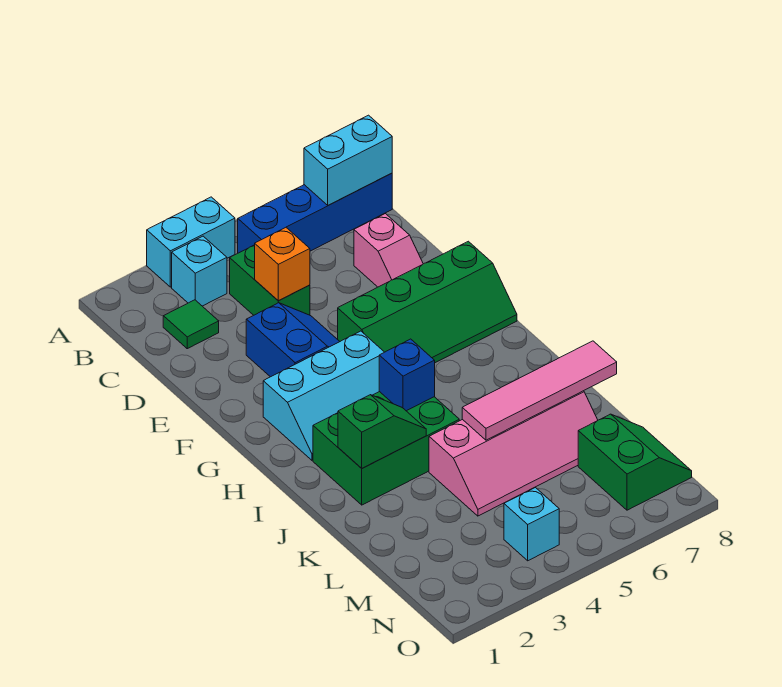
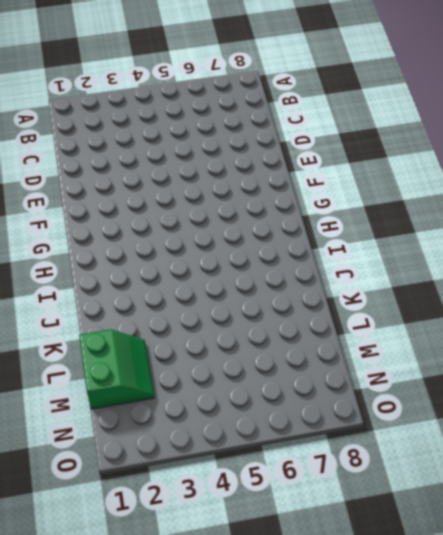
green 2x2 slope [79,329,155,409] -> green 2x2 slope moved to [578,414,692,510]
none -> cyan 1x2 brick [147,197,235,287]
none -> cyan 1x1 brick [172,236,227,306]
none -> blue 1x4 brick [238,173,392,253]

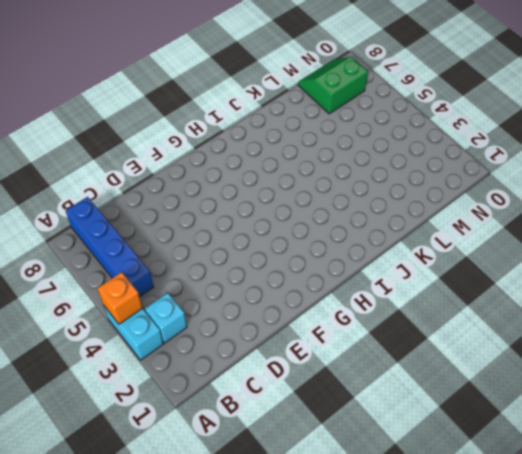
orange 1x1 brick [97,272,142,324] -> orange 1x1 brick moved to [255,228,310,301]
none -> green 1x1 tile [163,300,219,349]
none -> green 1x2 brick [230,245,310,315]
none -> pink 1x2 slope [354,214,423,287]

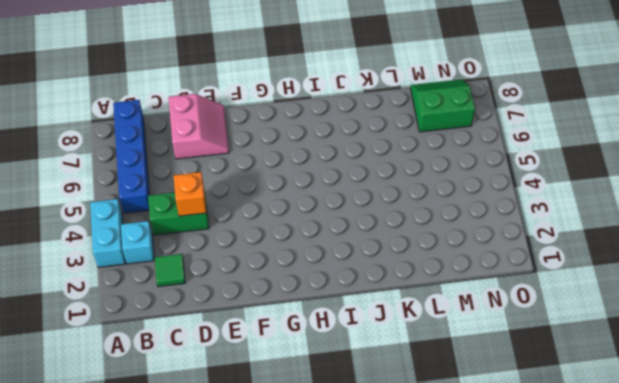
pink 2x2 slope [168,94,229,159] -> pink 1x2 slope [354,214,423,287]
none -> blue 2x2 slope [246,303,340,377]
none -> green 2x4 slope [338,241,517,363]
none -> cyan 2x3 slope [263,331,384,460]

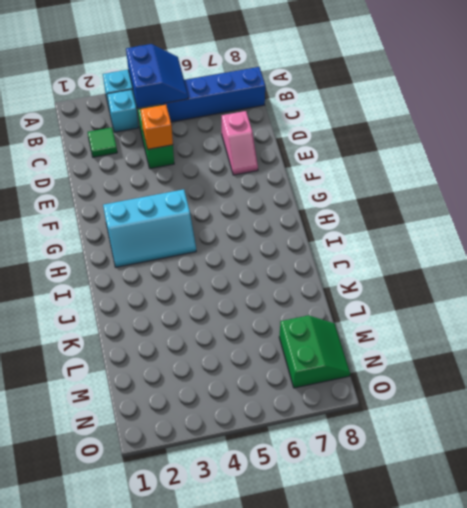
blue 2x2 slope [126,44,188,108] -> blue 2x2 slope moved to [246,303,340,377]
none -> green 2x4 slope [338,241,517,363]
none -> green 2x3 brick [313,392,459,505]
none -> pink 2x4 slope [429,391,598,516]

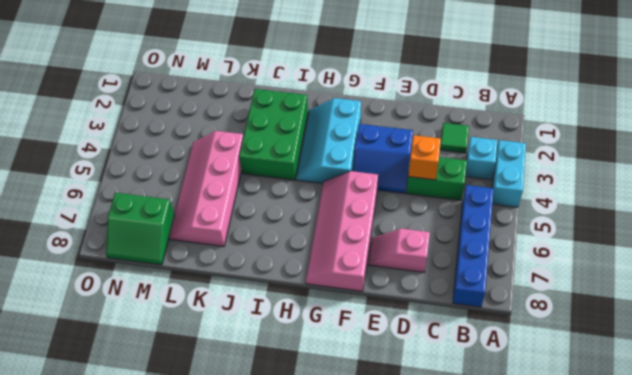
pink 2x4 slope [306,171,378,291] -> green 2x4 slope [338,241,517,363]
none -> cyan 1x1 brick [504,488,559,561]
none -> cyan 1x2 brick [304,115,392,205]
none -> blue 1x1 brick [379,339,435,411]

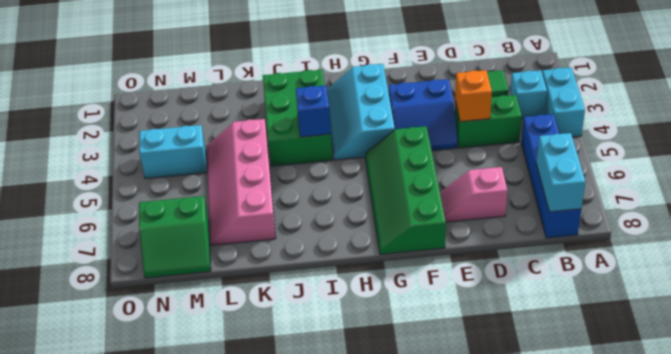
cyan 1x2 brick [139,125,207,178] -> cyan 1x1 brick [504,488,559,561]
none -> green 1x2 slope [338,395,426,468]
none -> pink 1x4 tile [462,341,617,440]

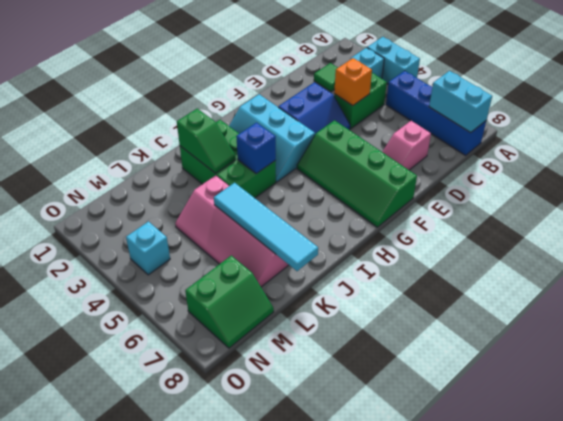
cyan 1x4 tile [214,183,318,271] -> pink 1x4 tile [462,341,617,440]

